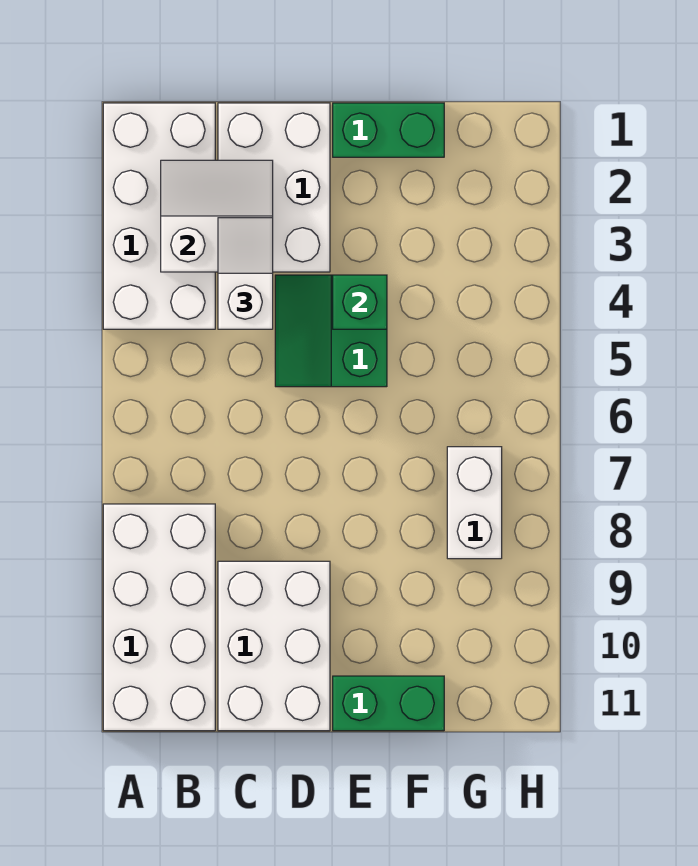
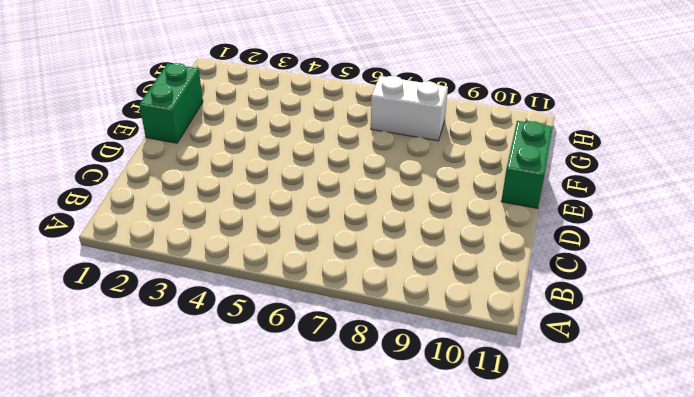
none -> white 2x4 brick [103,103,215,329]
none -> white 2x4 brick [103,504,215,731]

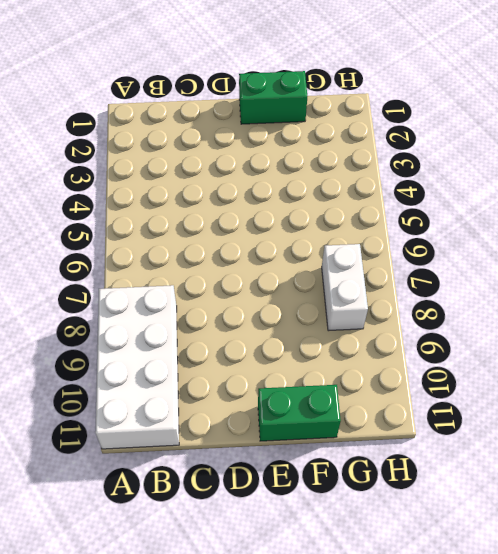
none -> white 2x4 brick [103,103,215,329]
none -> white 2x3 brick [218,103,330,272]

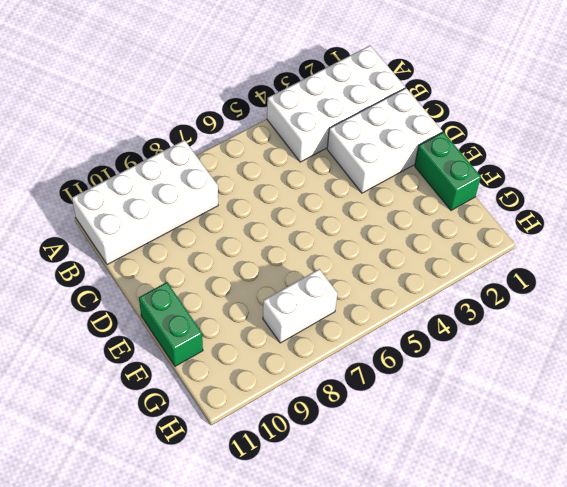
none -> white 2x3 brick [218,561,330,731]
none -> green 2x2 slope [275,275,387,387]

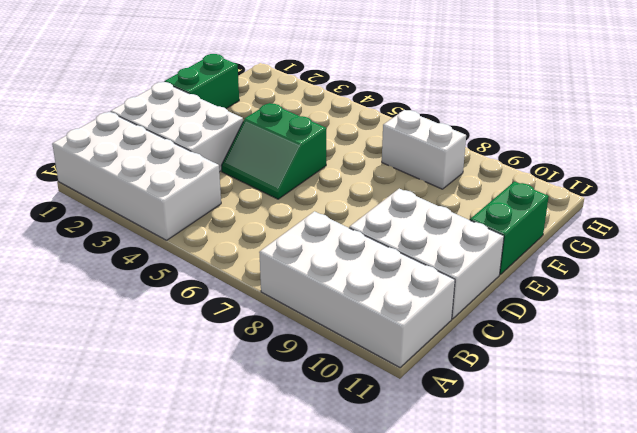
none -> white 2x2 slope [161,160,273,272]
none -> green 1x1 brick [333,275,387,329]

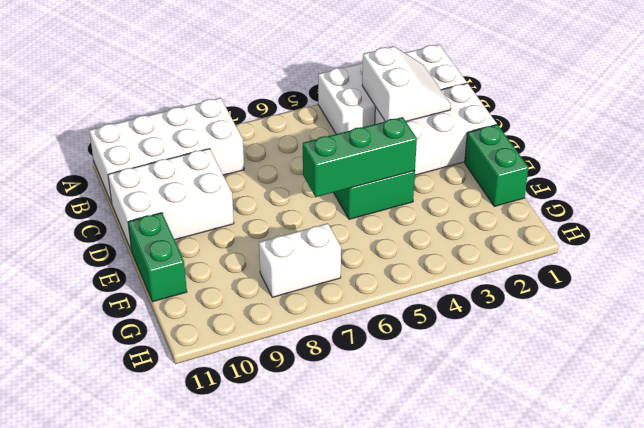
green 1x3 brick [303,117,417,197] -> green 1x1 brick [333,275,387,329]
none -> white 1x2 slope [218,218,273,329]

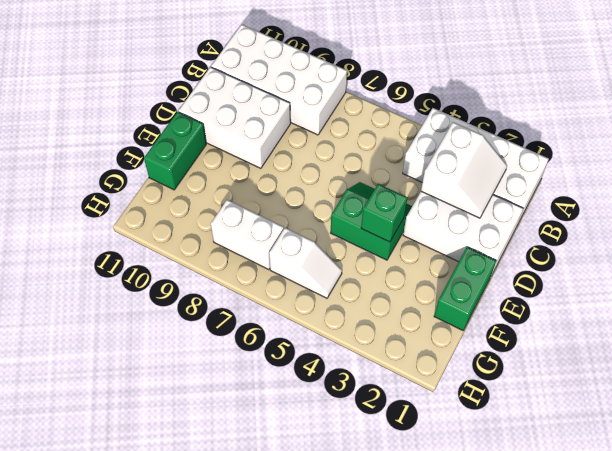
white 1x2 slope [269,228,342,298] -> white 1x2 slope moved to [218,218,273,329]

